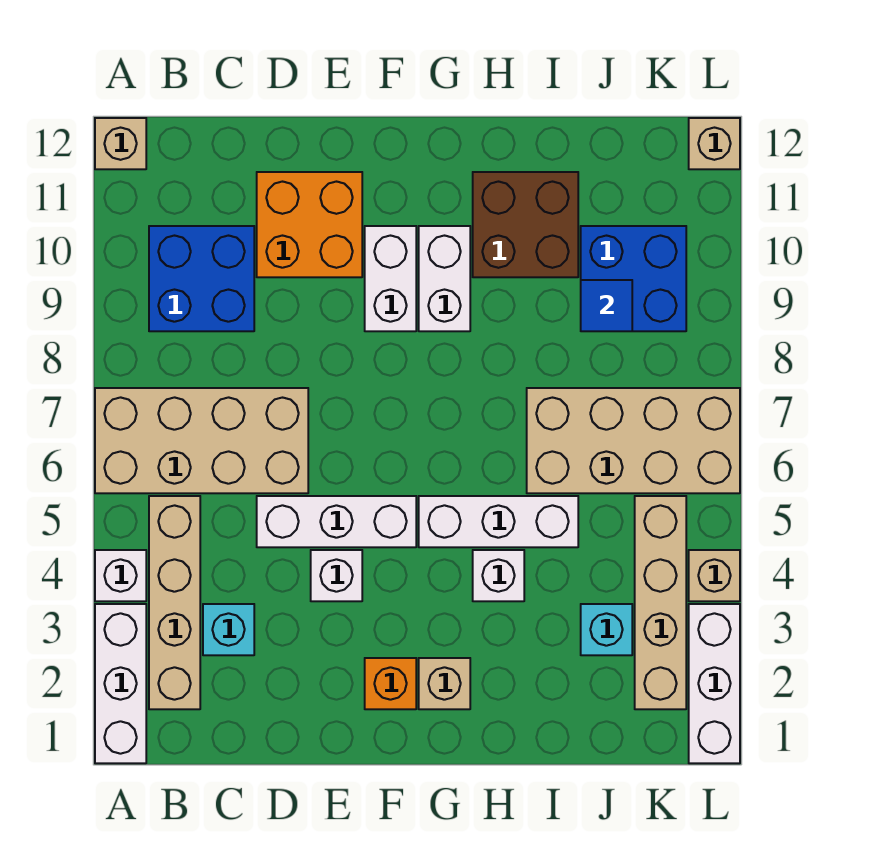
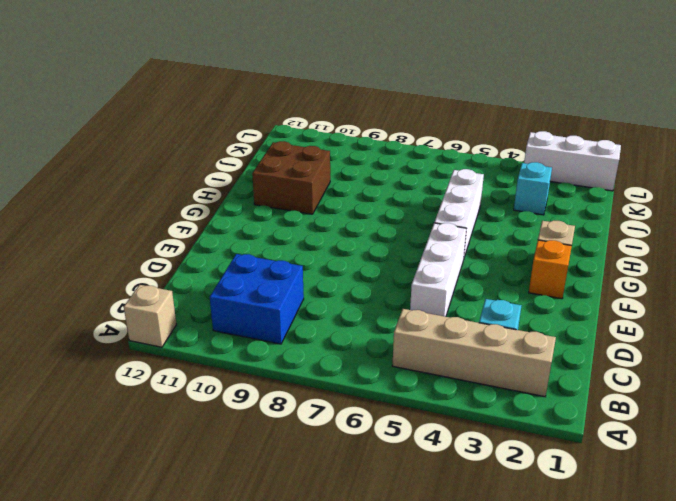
none -> white 1x3 brick [95,604,146,763]
none -> white 1x1 brick [95,550,146,601]
none -> tan 2x4 brick [95,388,308,493]

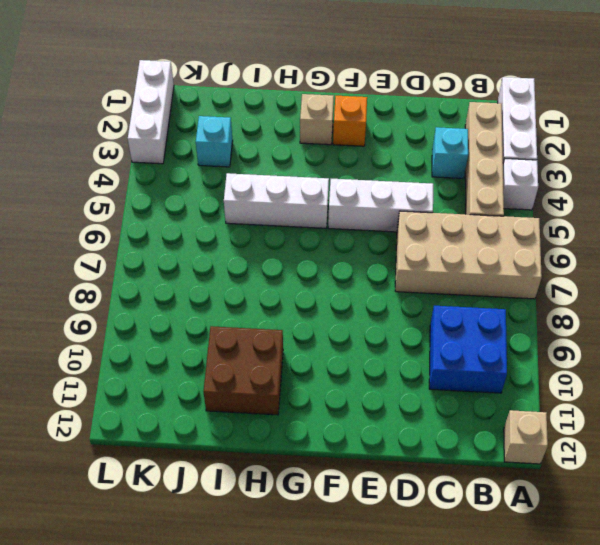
none -> orange 2x2 brick [257,172,362,277]
none -> white 1x1 brick [311,550,362,601]
none -> white 1x2 brick [365,226,416,331]

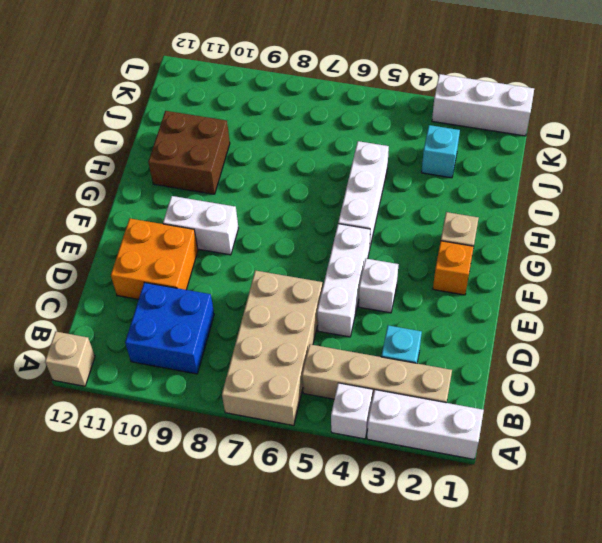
none -> white 1x2 brick [419,226,470,331]
none -> white 1x1 brick [473,550,524,601]
none -> tan 2x4 brick [527,388,740,493]

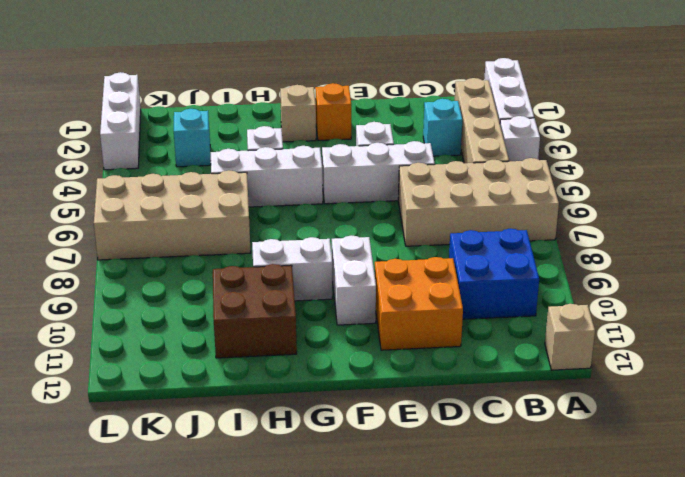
white 1x2 brick [252,237,332,301] -> white 1x2 brick turned to [419,226,470,331]
none -> blue 2x2 brick [581,226,686,331]
none -> tan 1x4 brick [635,496,686,709]
none -> tan 1x1 brick [689,550,740,601]

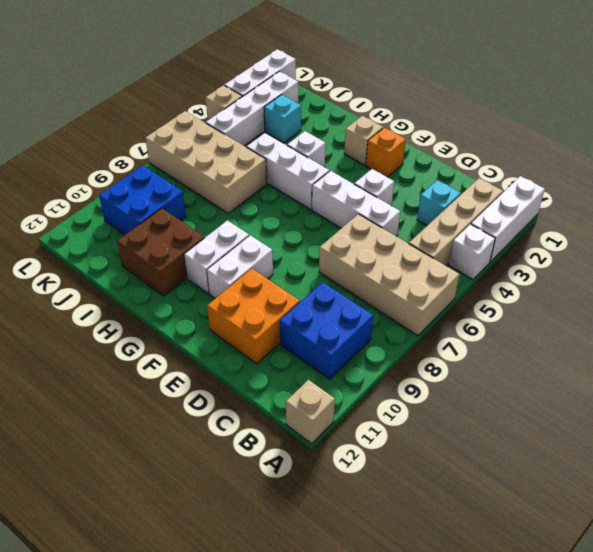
white 1x4 brick [206,71,298,146] -> tan 1x4 brick [635,496,686,709]
none -> tan 1x1 brick [689,118,740,169]
none -> blue 1x1 tile [581,280,632,331]

